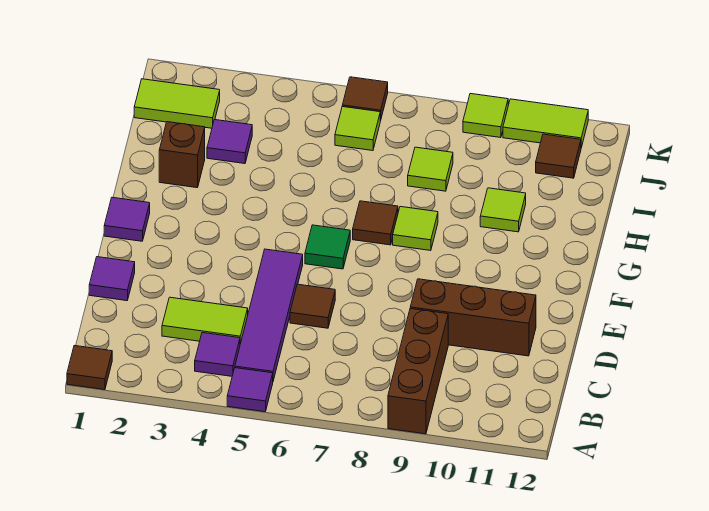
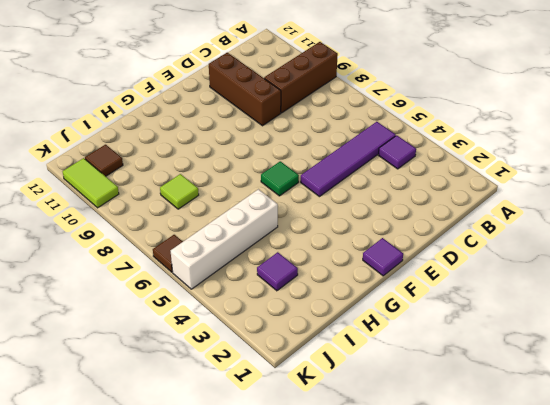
white 1x4 brick [171,189,278,289] -> none
none -> brown 1x1 tile [67,346,112,390]
none -> purple 1x1 tile [227,368,273,412]
none -> lime 1x2 tile [162,297,248,344]

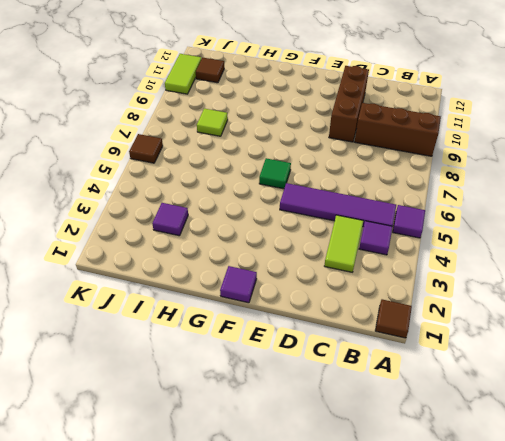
none -> purple 1x1 tile [89,257,135,301]
none -> brown 1x1 tile [290,284,335,328]
none -> brown 1x1 tile [353,201,398,245]

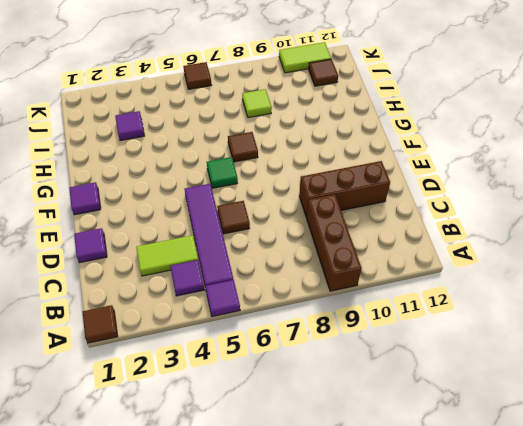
none -> lime 1x1 tile [393,207,438,251]
none -> brown 1x1 brick [159,122,205,188]
none -> lime 1x1 tile [480,188,526,232]

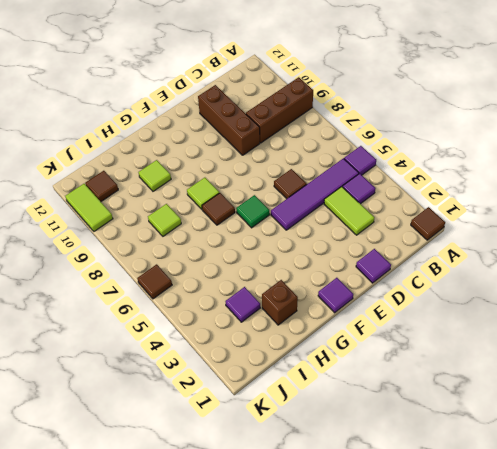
none -> lime 1x2 tile [134,79,220,128]
none -> lime 1x1 tile [335,107,380,151]
none -> lime 1x1 tile [463,94,508,138]

